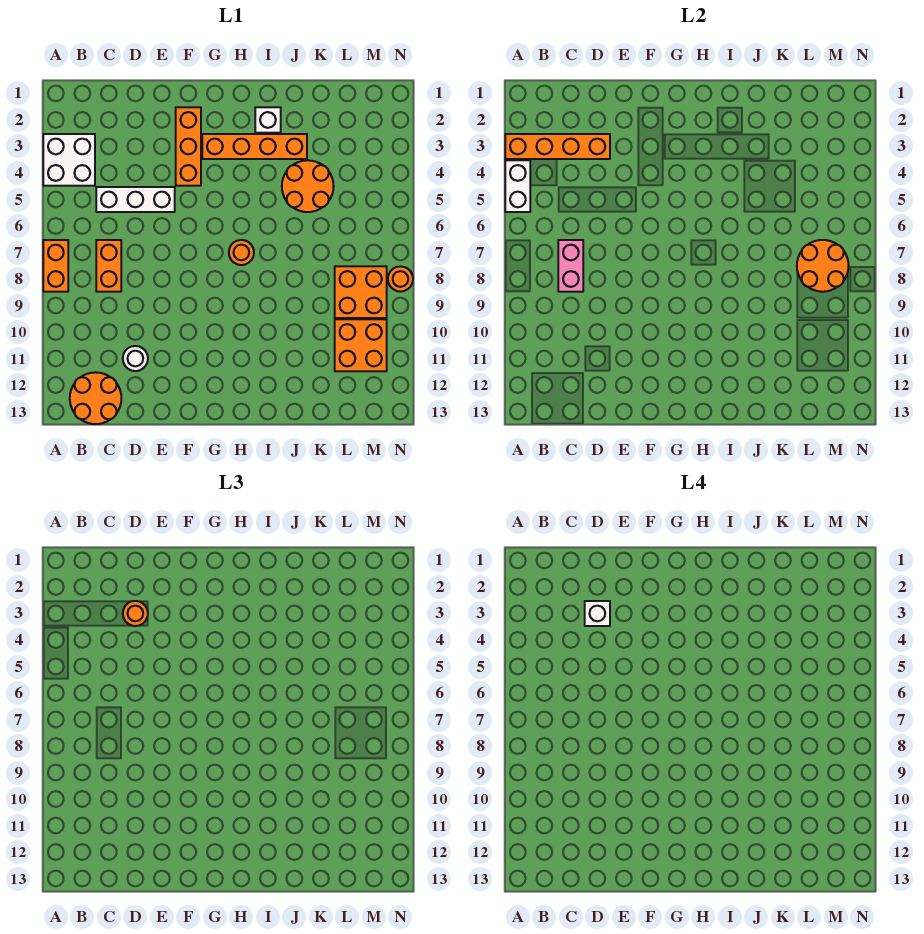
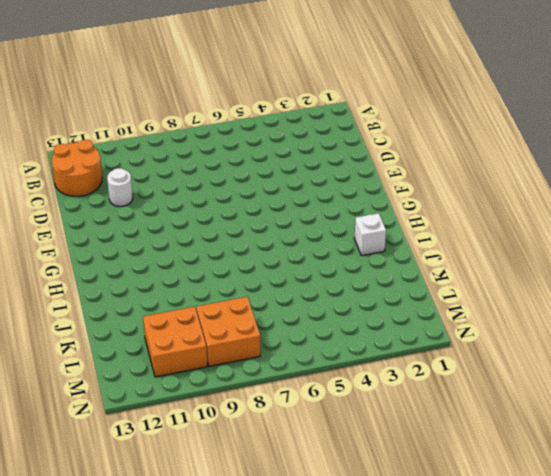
none -> white 2x2 brick [43,134,95,186]
none -> orange 1x2 brick [43,240,68,292]
none -> white 1x3 brick [96,187,175,212]

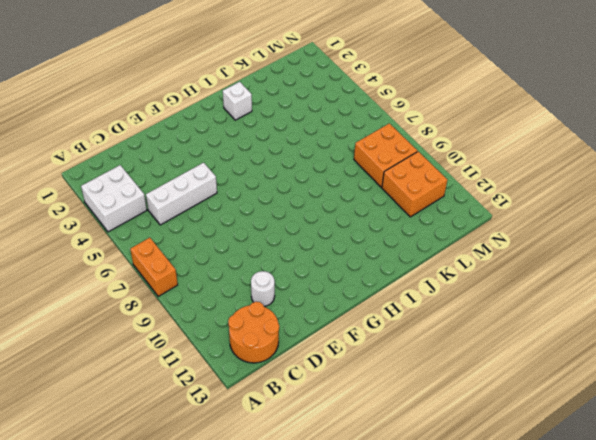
none -> orange 1x2 brick [96,240,121,292]
none -> orange 1x3 brick [176,107,201,186]
none -> orange 1x4 brick [202,134,307,159]

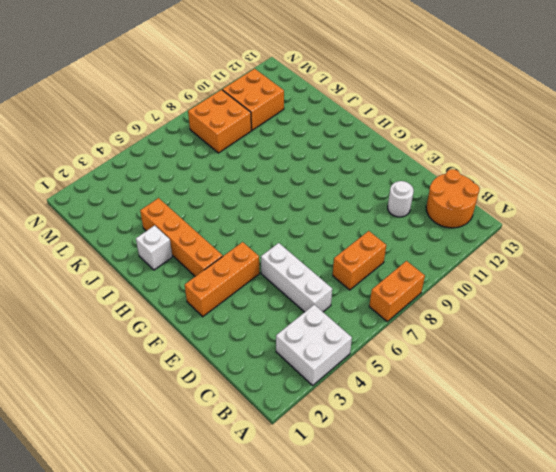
none -> orange 1x1 round brick [229,240,254,265]
none -> orange 2x2 round brick [282,160,334,212]
none -> orange 1x1 round brick [388,266,413,292]

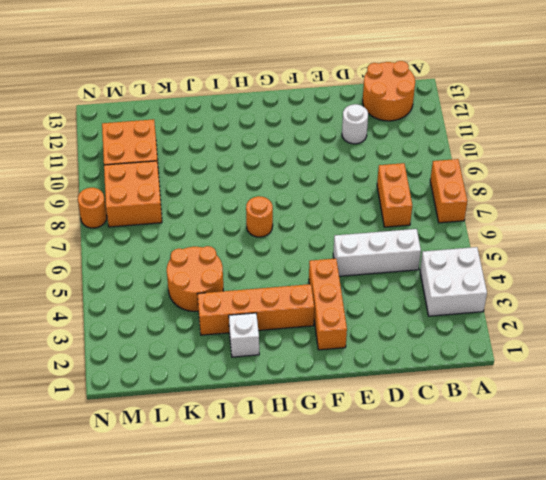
none -> orange 1x4 brick [505,134,610,159]
none -> white 1x2 brick [505,160,530,212]
none -> pink 1x2 brick [558,240,583,292]

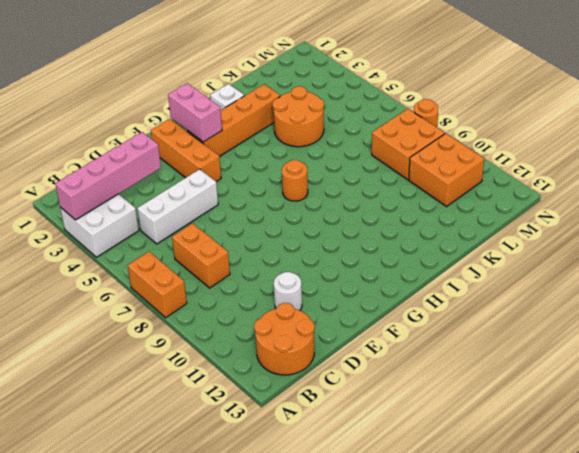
pink 1x4 brick [55,132,161,220] -> orange 1x4 brick [505,134,610,159]
pink 1x2 brick [168,83,222,142] -> pink 1x2 brick moved to [558,240,583,292]
none -> white 1x2 brick [505,160,530,212]
none -> orange 2x2 round brick [797,240,849,292]
none -> orange 1x1 round brick [123,601,148,626]

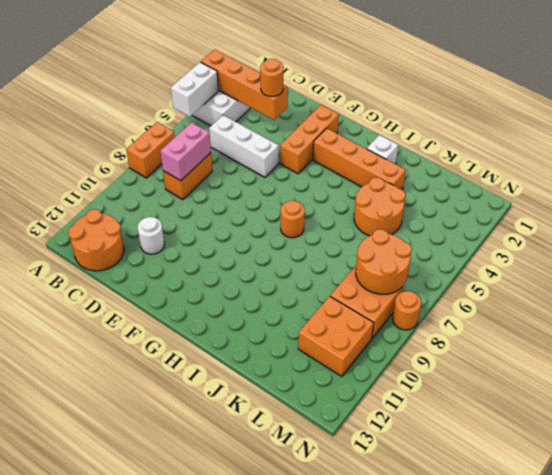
none -> white 1x1 brick [585,601,610,626]

